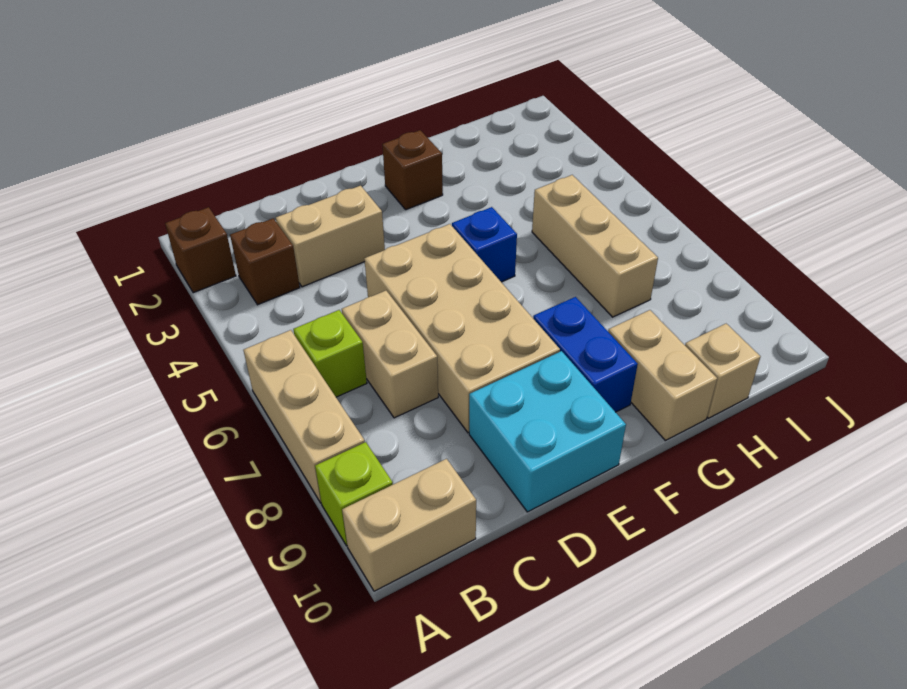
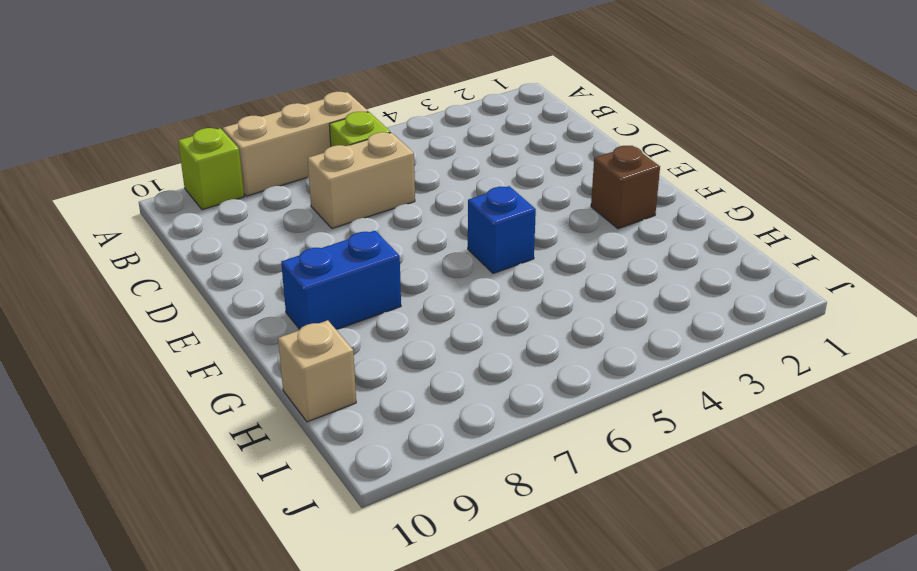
none -> brown 1x1 brick [165,207,236,293]
none -> tan 1x2 brick [342,459,476,591]
none -> brown 1x1 brick [230,218,300,305]

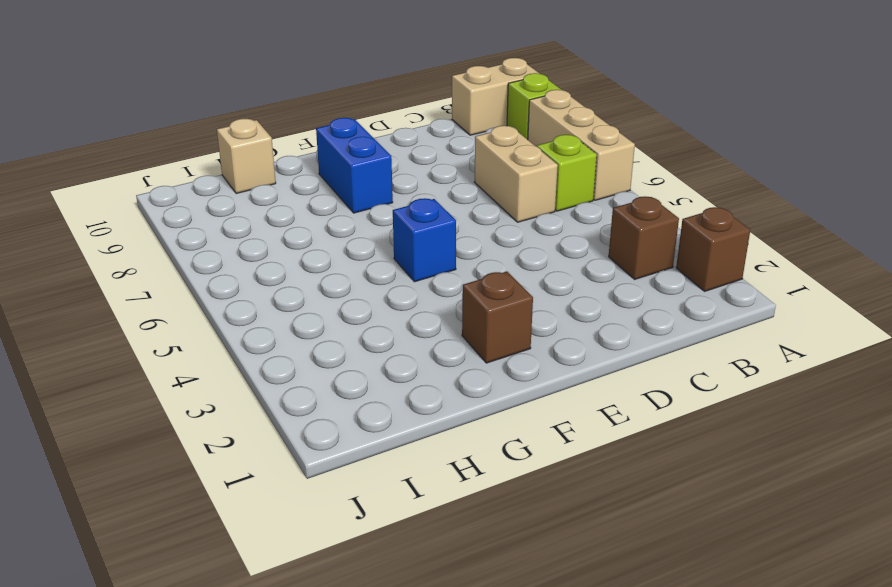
none -> tan 1x2 brick [276,186,385,287]
none -> tan 2x4 brick [364,224,560,433]
none -> cyan 2x2 brick [469,351,626,512]

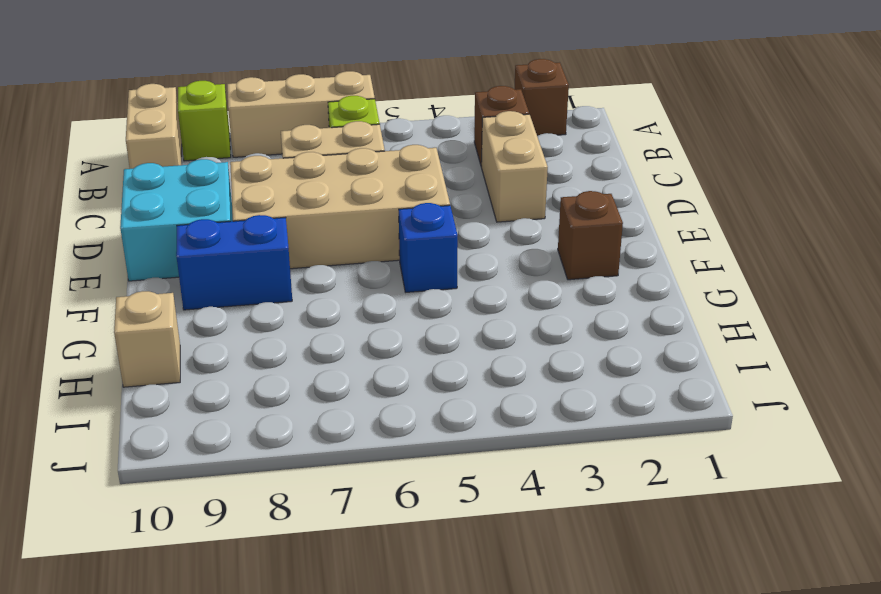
none -> tan 1x2 brick [608,310,717,441]
none -> tan 1x3 brick [532,175,658,317]

